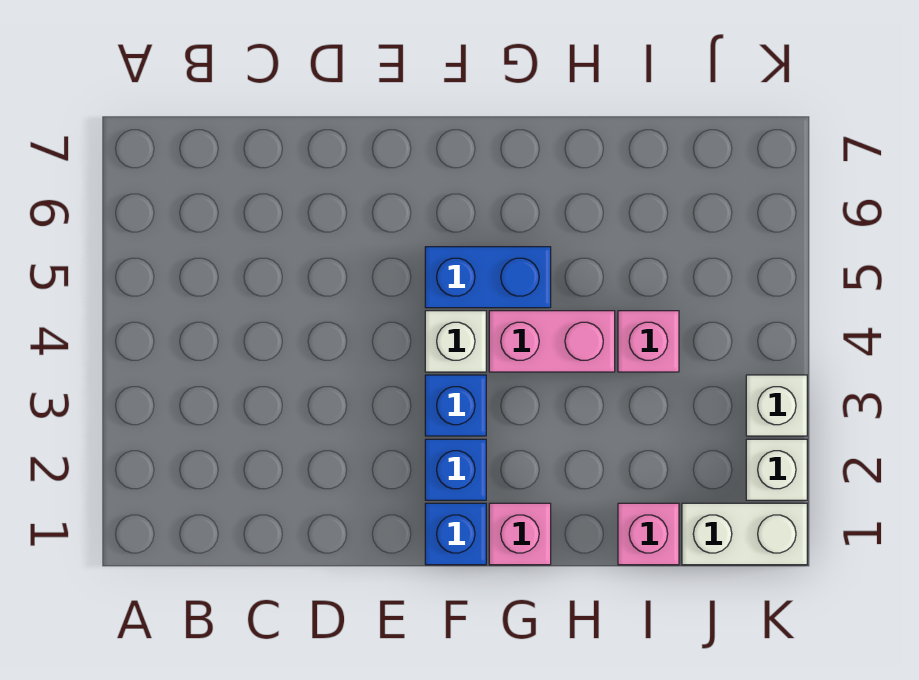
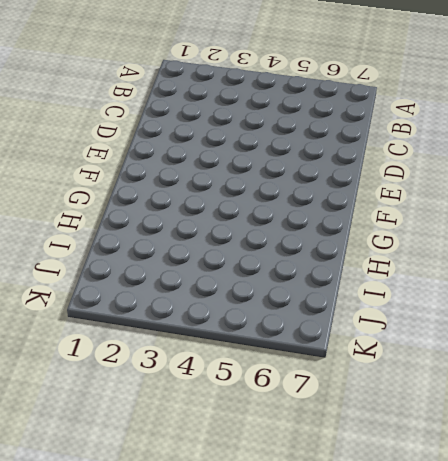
none -> blue 1x1 brick [425,503,486,565]
none -> blue 1x1 brick [425,439,486,500]
none -> blue 1x1 brick [425,375,486,436]

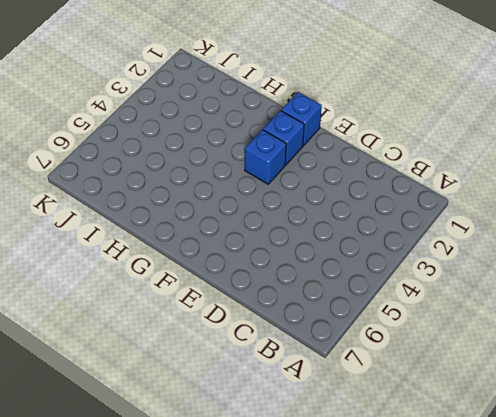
none -> white 1x1 brick [425,311,486,372]
none -> blue 1x2 brick [425,247,551,308]
none -> pink 1x1 brick [489,503,551,565]

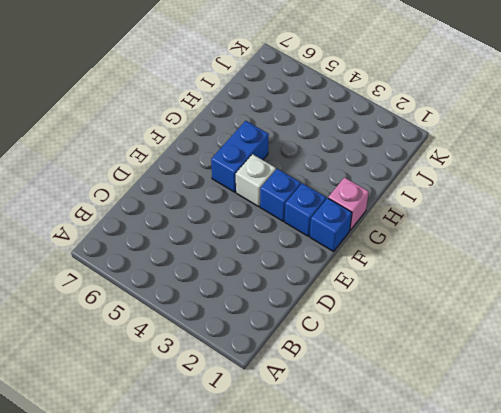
none -> pink 1x2 brick [489,311,615,372]
none -> pink 1x1 brick [618,503,679,565]
none -> pink 1x1 brick [618,311,679,372]

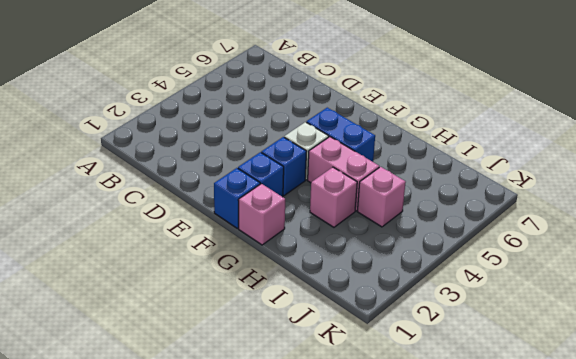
pink 1x1 brick [310,167,357,227] -> pink 1x1 brick moved to [618,503,679,565]
none -> white 1x2 brick [682,503,807,565]
none -> white 1x1 brick [746,439,807,500]
none -> white 1x1 brick [746,375,807,436]

